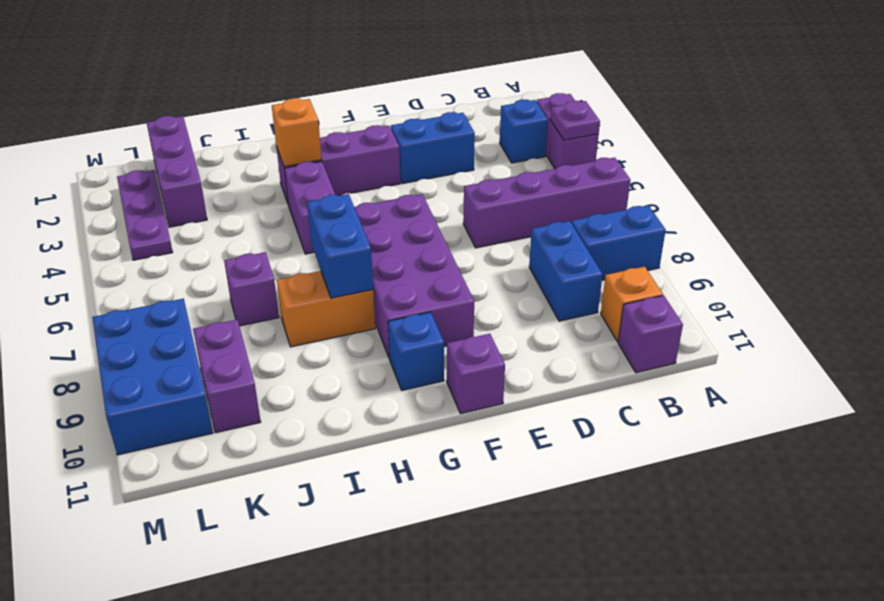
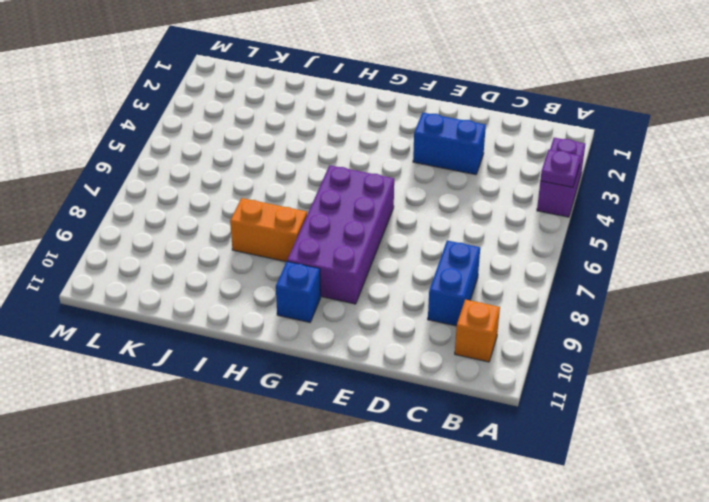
none -> purple 1x4 brick [463,158,630,248]
none -> blue 1x2 brick [572,205,666,280]
none -> blue 1x1 brick [500,100,548,163]

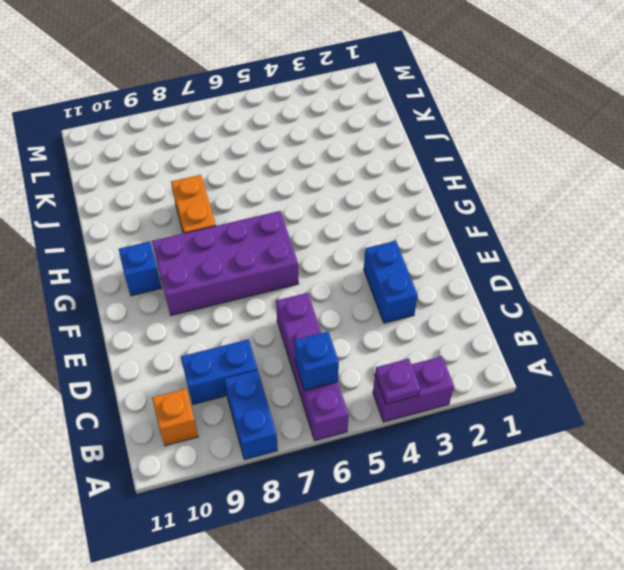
blue 1x1 brick [294,331,339,390] -> blue 1x1 brick moved to [500,100,548,163]
none -> purple 1x1 brick [618,296,683,373]
none -> purple 1x3 brick [276,125,400,203]
none -> purple 1x1 brick [447,334,505,414]

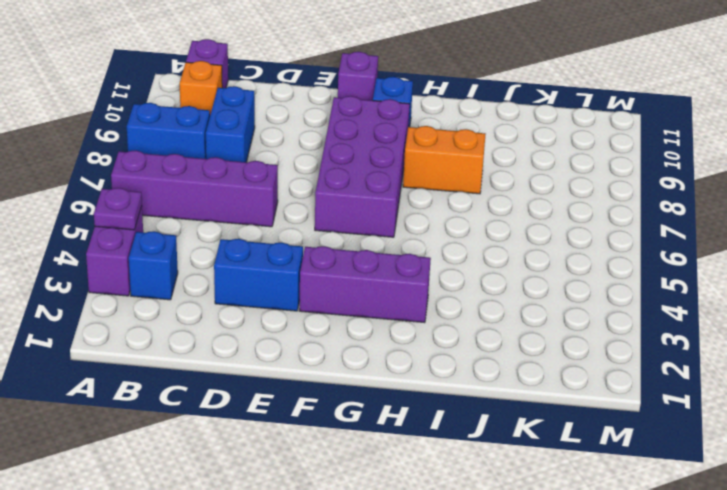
none -> purple 1x2 brick [284,161,335,254]
none -> purple 1x1 brick [224,252,279,326]
none -> purple 1x3 brick [147,116,207,227]

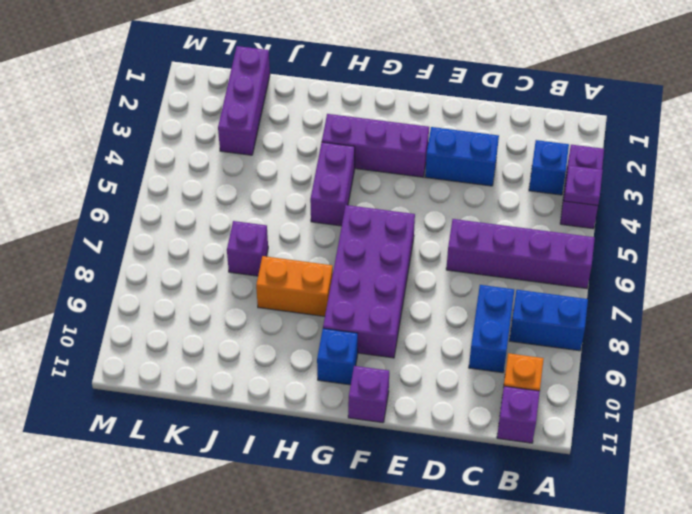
none -> purple 1x2 brick [193,320,261,433]
none -> purple 1x3 plate [117,170,173,260]
none -> blue 2x3 brick [92,299,213,455]

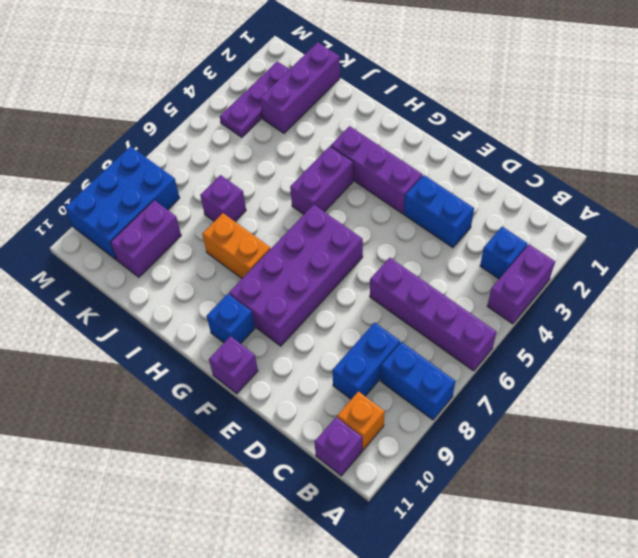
none -> purple 1x1 plate [550,101,600,140]
none -> orange 1x1 brick [272,98,322,167]
none -> blue 1x2 brick [307,194,373,298]

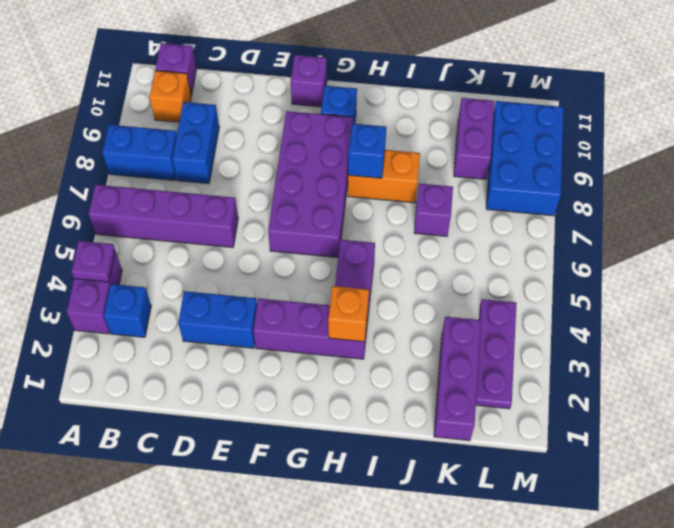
blue 1x1 brick [348,124,386,178] -> blue 1x2 brick [307,194,373,298]

